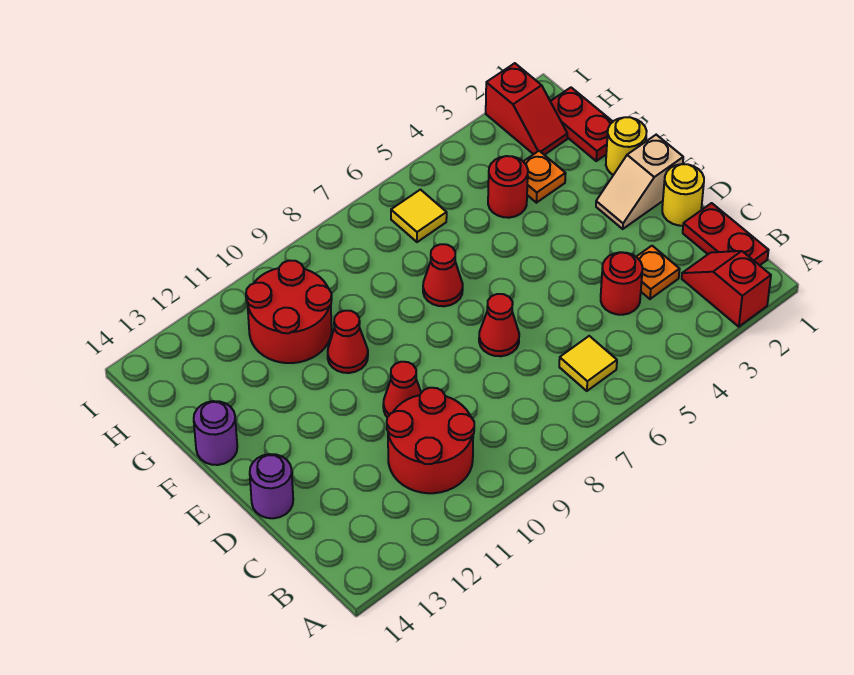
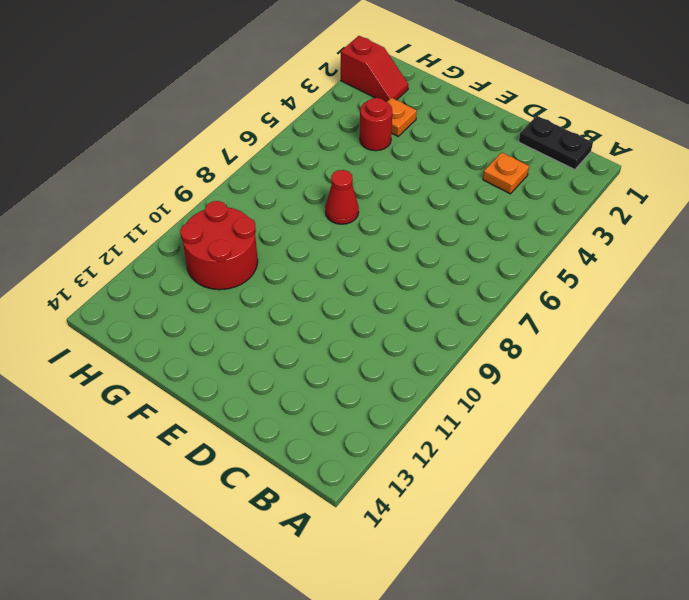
black 1x2 plate [519,116,593,170] -> red 1x2 plate [683,203,769,265]
none -> red 1x2 slope [682,251,771,327]
none -> yellow 1x1 tile [559,336,617,391]
none -> red 2x2 round brick [387,388,474,493]

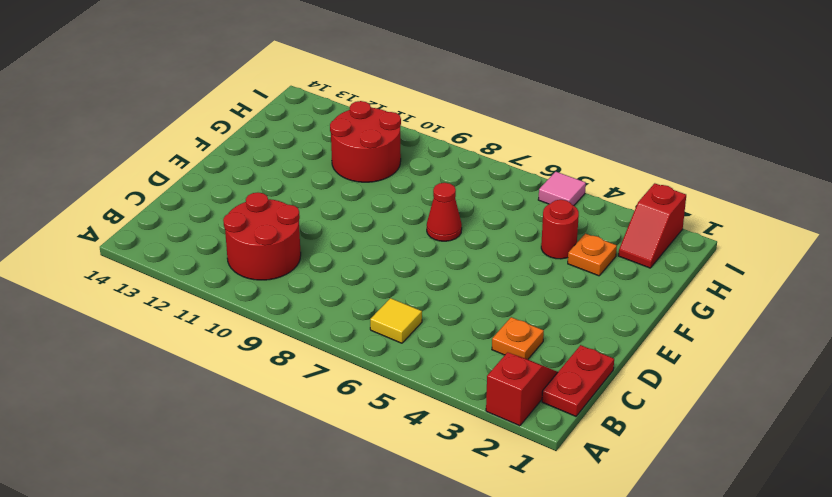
pink 1x1 tile [538,172,586,205] -> none
none -> red 1x1 round brick [601,252,642,315]
none -> yellow 1x1 round brick [662,164,704,226]
none -> red 1x1 cone [479,294,519,356]

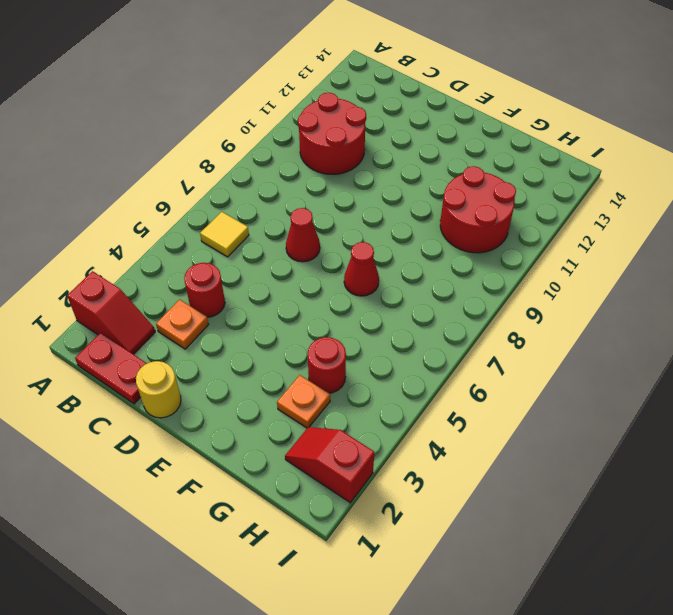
none -> red 1x1 cone [383,362,421,417]
none -> purple 1x1 round brick [250,454,293,518]
none -> tan 1x2 slope [596,135,683,229]

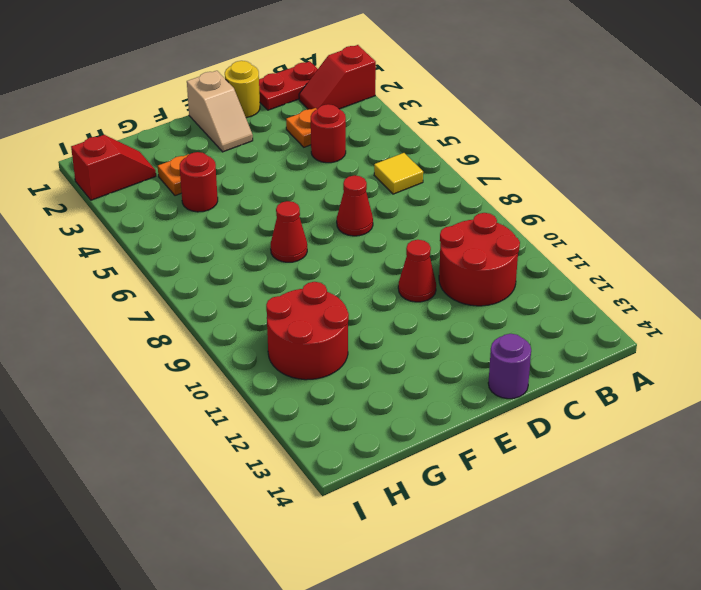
none -> yellow 1x1 round brick [606,117,647,175]
none -> red 1x1 cone [328,311,368,373]
none -> purple 1x1 round brick [194,401,237,465]

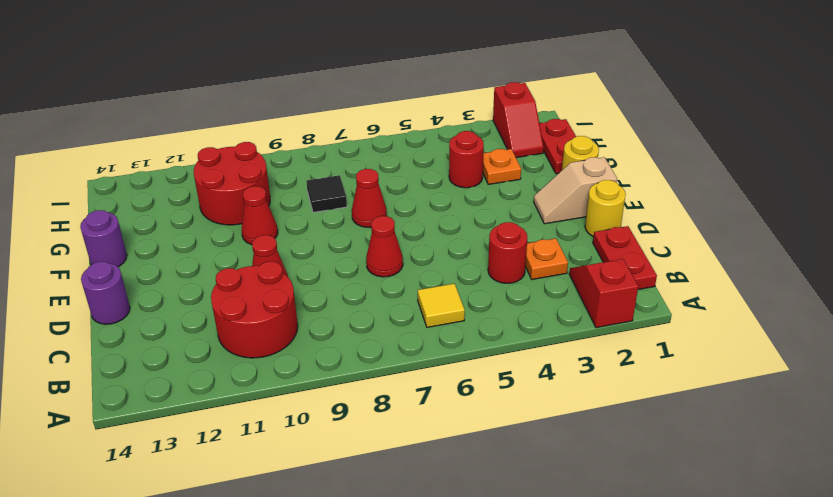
black 1x1 tile [306,175,347,212] -> none
none -> yellow 1x1 tile [391,190,447,242]

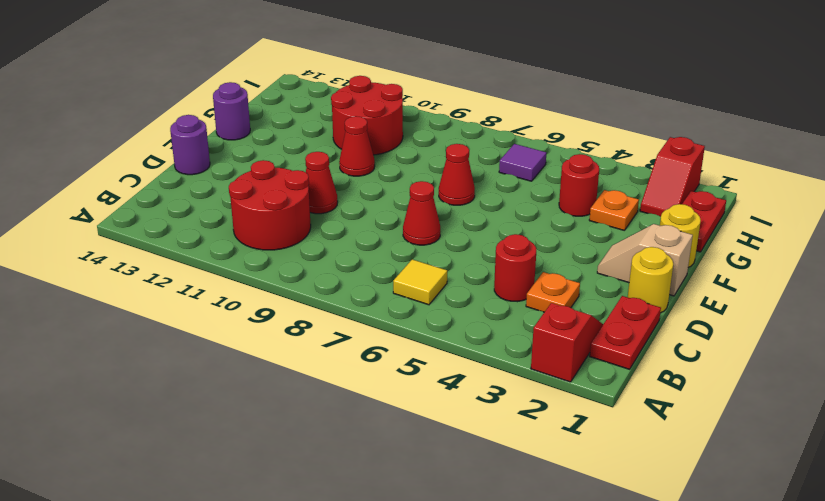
purple 1x1 tile [499,144,546,181] -> yellow 1x1 tile [391,190,447,242]

